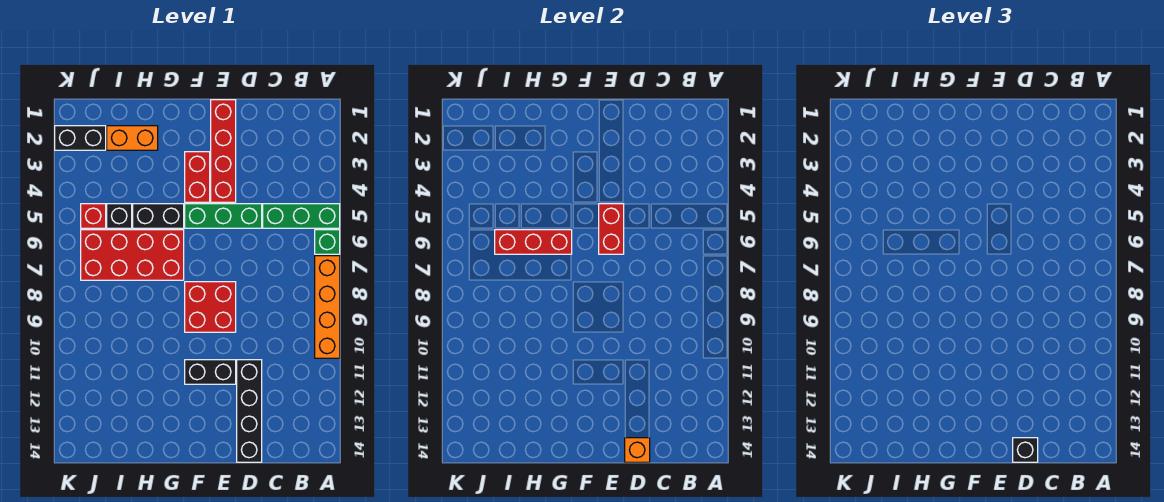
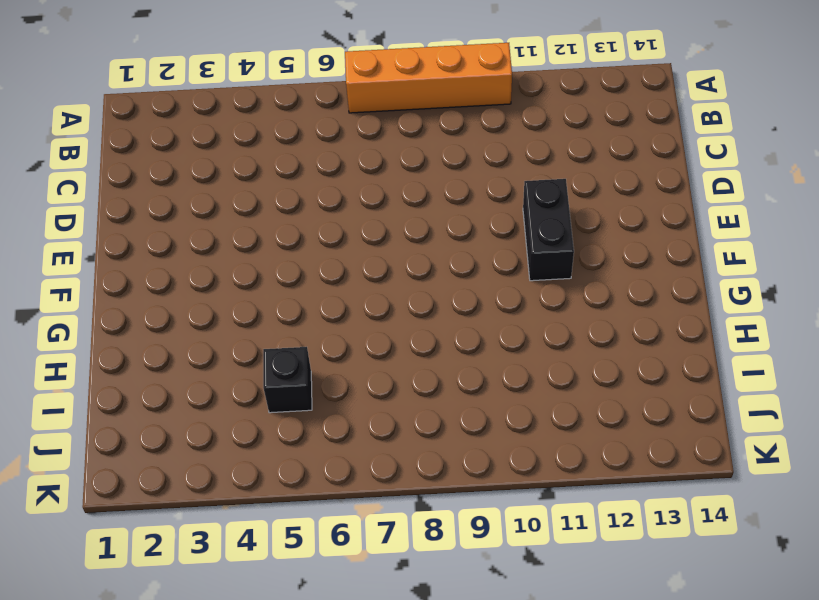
none -> green 1x3 brick [263,204,340,228]
none -> green 1x1 brick [315,230,340,254]
none -> green 1x3 brick [185,204,262,228]

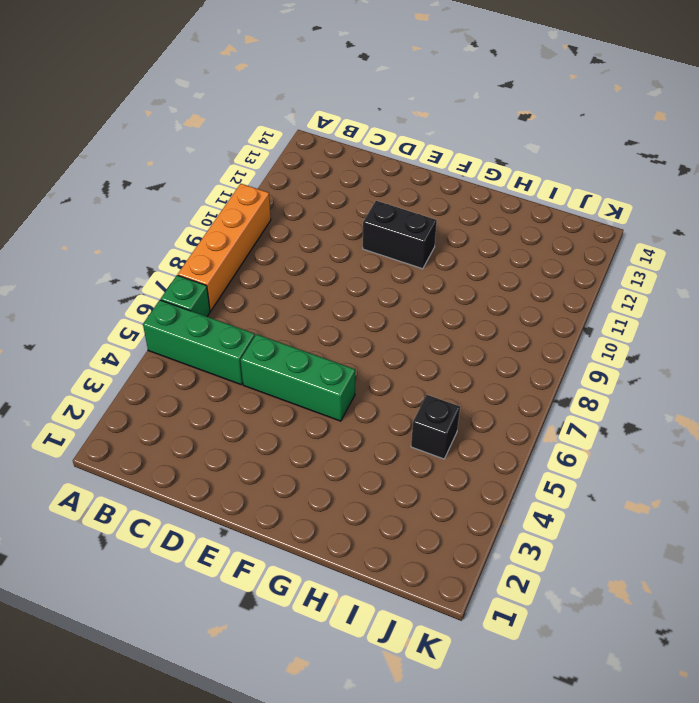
none -> black 1x4 brick [237,360,262,462]
none -> red 1x4 brick [211,100,236,202]
none -> red 2x2 brick [185,282,236,332]

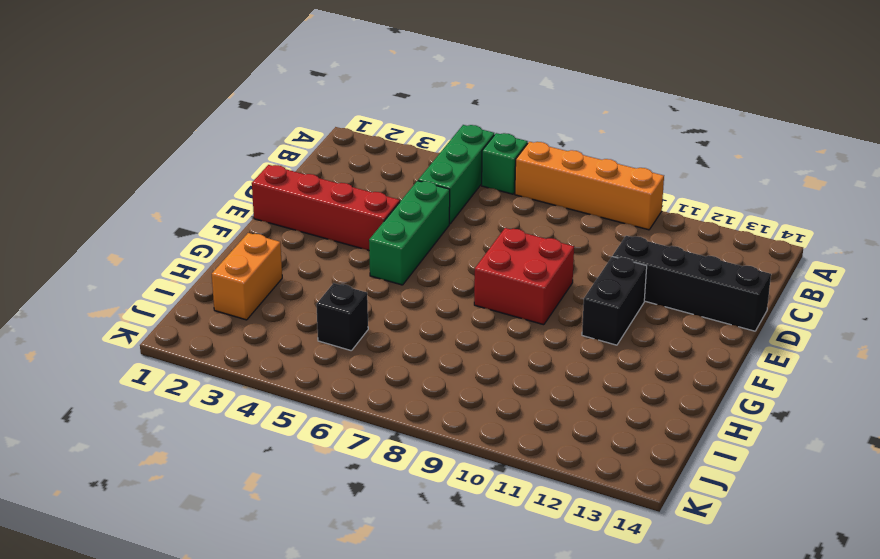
none -> red 1x2 brick [185,152,210,202]
none -> black 1x2 brick [133,204,184,228]
none -> red 2x4 brick [81,230,184,280]

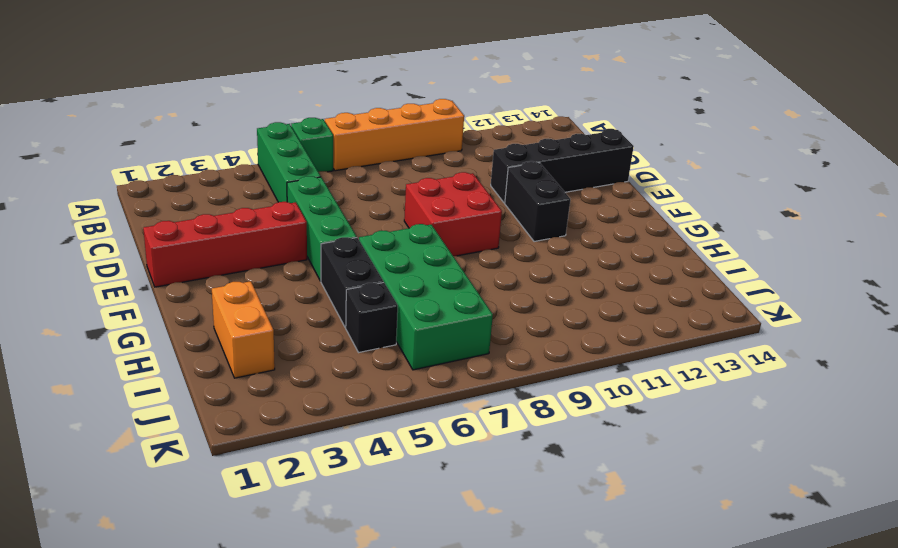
green 2x4 brick [359,224,493,370] -> red 2x4 brick [81,230,184,280]
none -> red 1x2 brick [185,152,210,202]
none -> black 1x2 brick [55,126,106,150]
none -> red 1x1 brick [81,204,106,228]

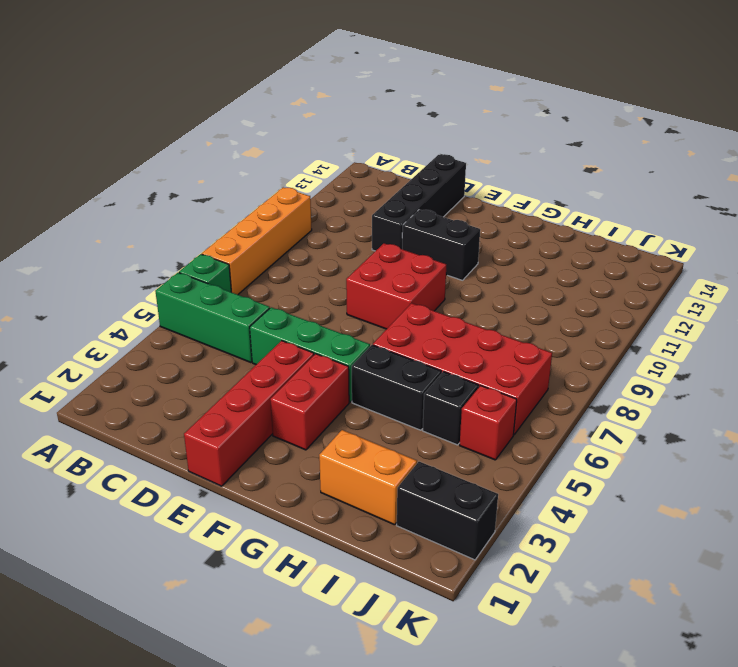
none -> orange 1x1 brick [625,438,650,462]
none -> red 1x2 brick [599,204,624,254]
none -> red 1x3 brick [495,230,572,254]

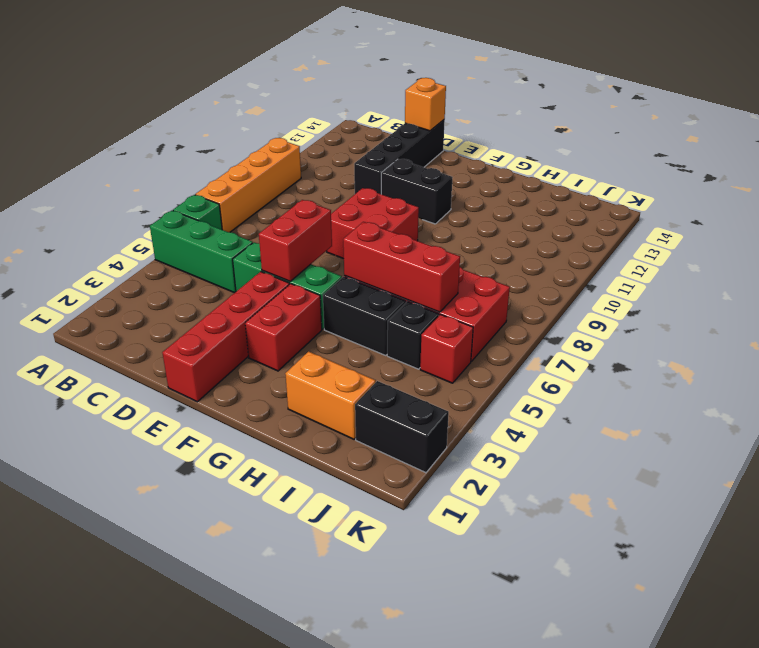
none -> black 1x1 brick [1013,438,1038,462]

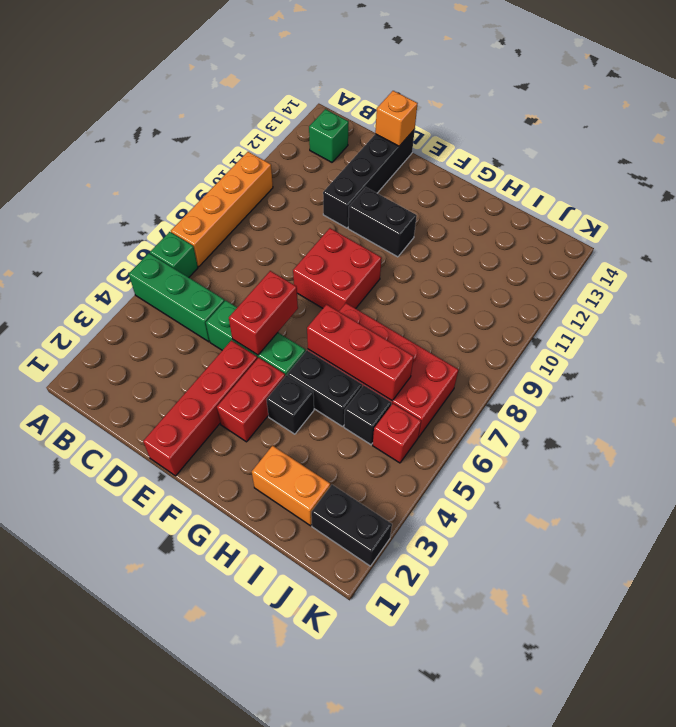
green 1x1 brick [309,109,349,162] -> none
black 1x1 brick [266,375,314,434] -> black 1x1 brick moved to [1013,438,1038,462]

